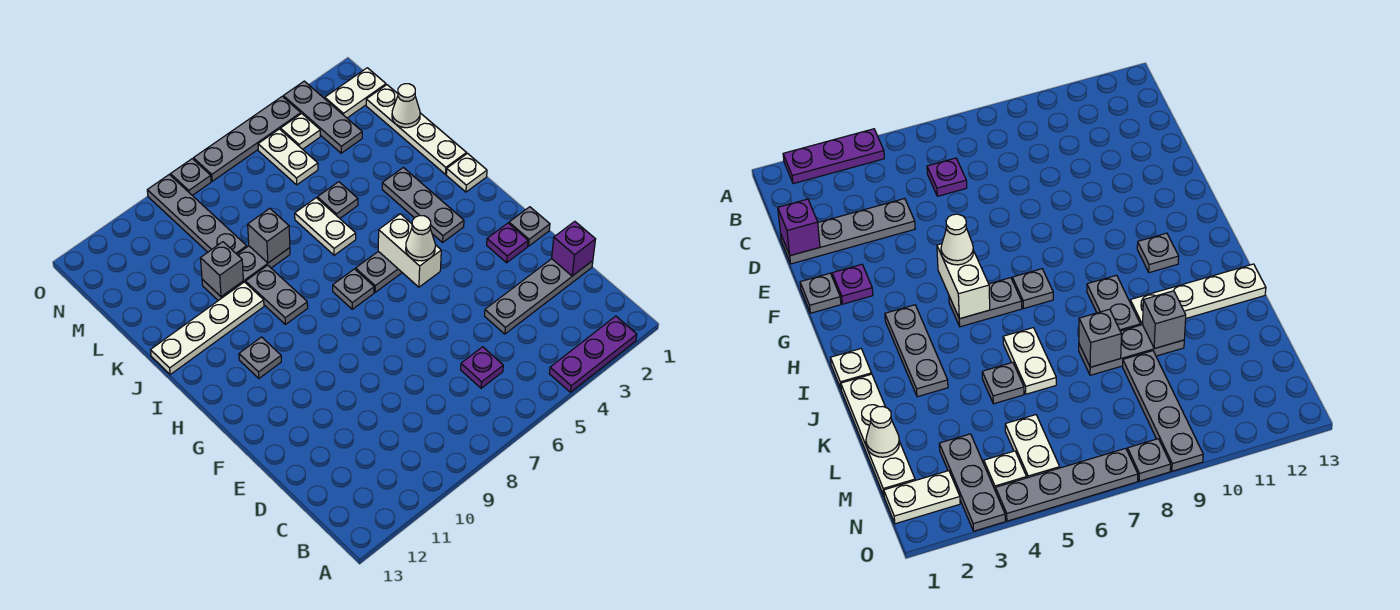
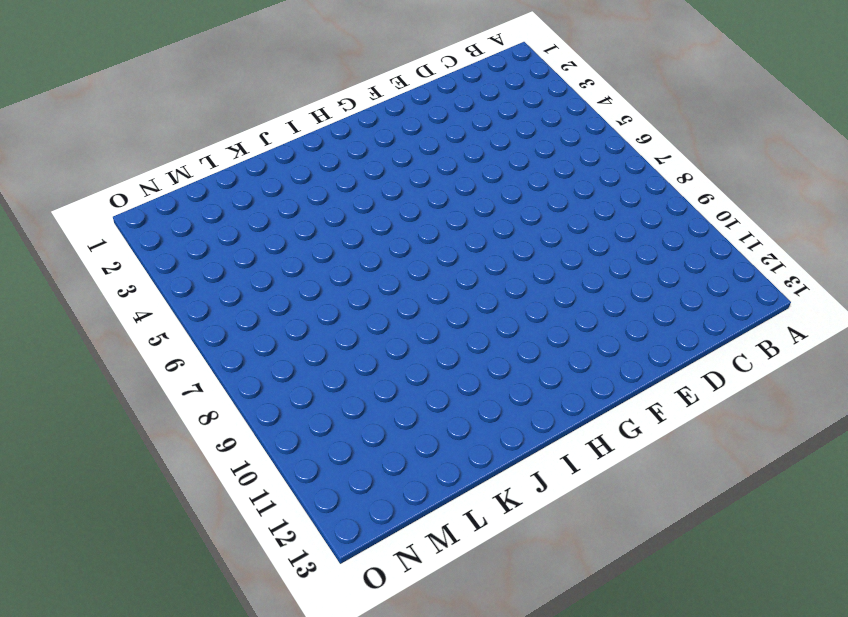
none -> purple 1x3 plate [549,316,637,392]
none -> purple 1x1 plate [461,347,503,388]
none -> grey 1x4 plate [484,259,593,334]

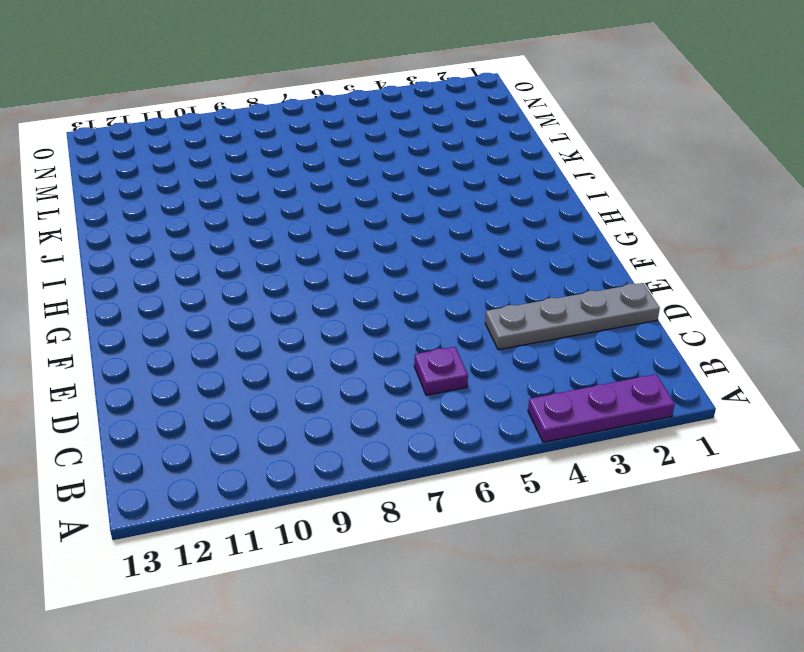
none -> grey 1x1 plate [509,207,550,246]
none -> purple 1x1 plate [487,223,528,263]
none -> grey 1x3 plate [382,167,464,242]

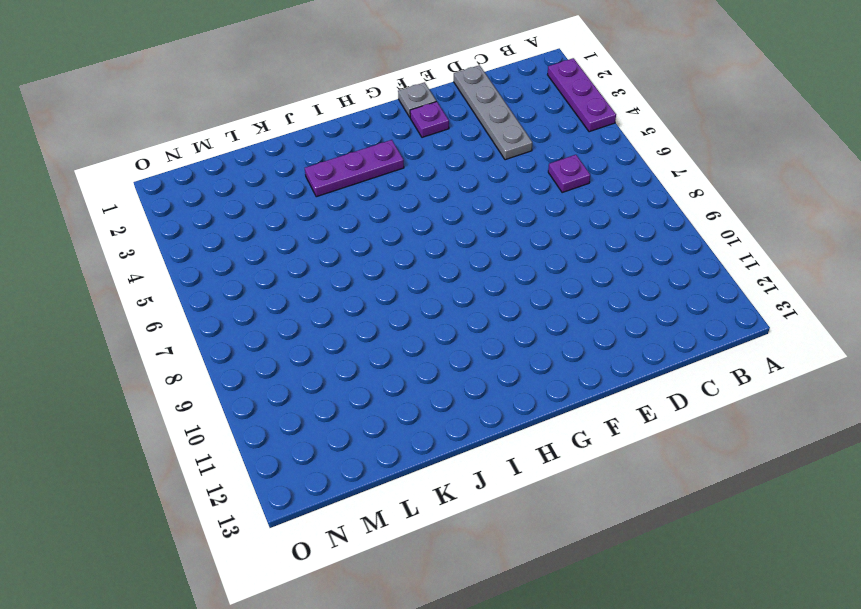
purple 1x3 plate [305,140,404,197] -> grey 1x3 plate [382,167,464,242]
none -> grey 1x2 plate [356,251,402,292]
none -> grey 1x1 plate [333,269,374,309]
none -> grey 1x1 plate [239,337,281,378]

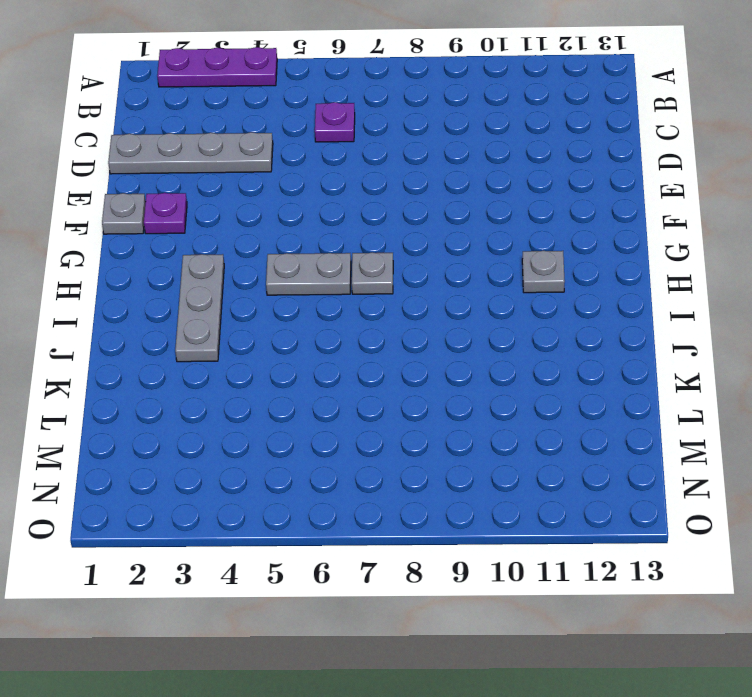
none -> white 1x1 plate [446,154,487,192]
none -> grey 1x2 plate [246,265,308,324]
none -> white 1x4 plate [366,85,466,174]

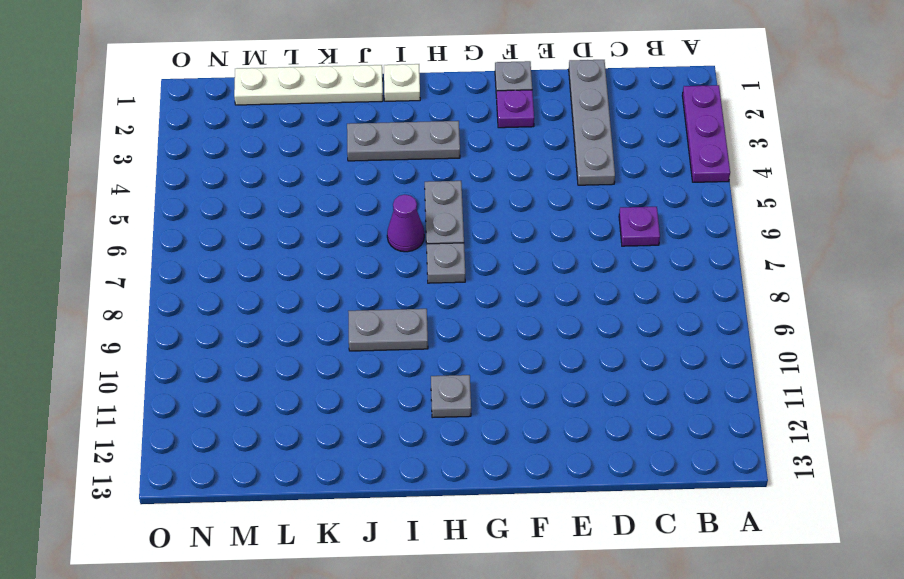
purple 1x1 cone [387,194,424,252] -> none
none -> white 1x2 plate [295,198,356,255]
none -> white 1x4 plate [151,282,264,374]
none -> grey 1x1 plate [317,182,358,218]

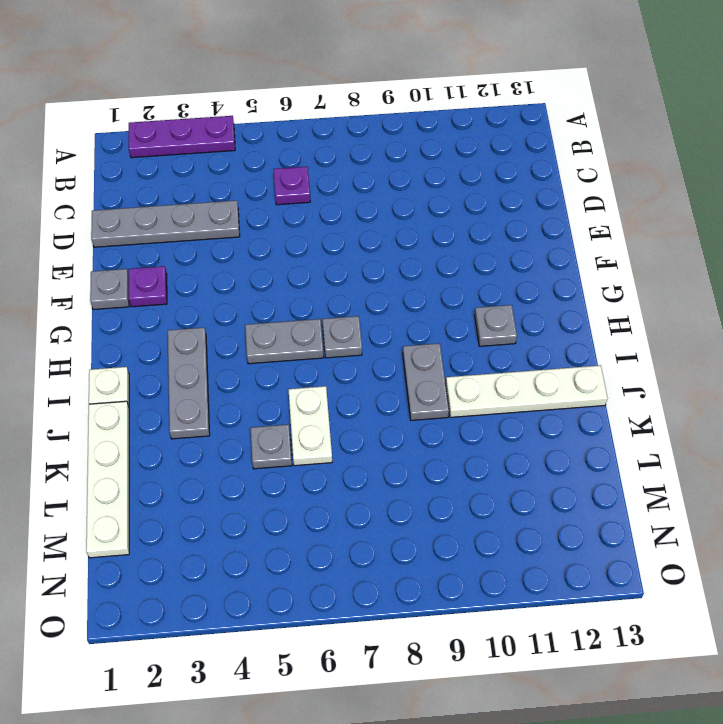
none -> grey 1x3 plate [202,246,290,301]
none -> grey 1x4 plate [147,175,247,254]
none -> grey 1x3 plate [283,81,362,153]

